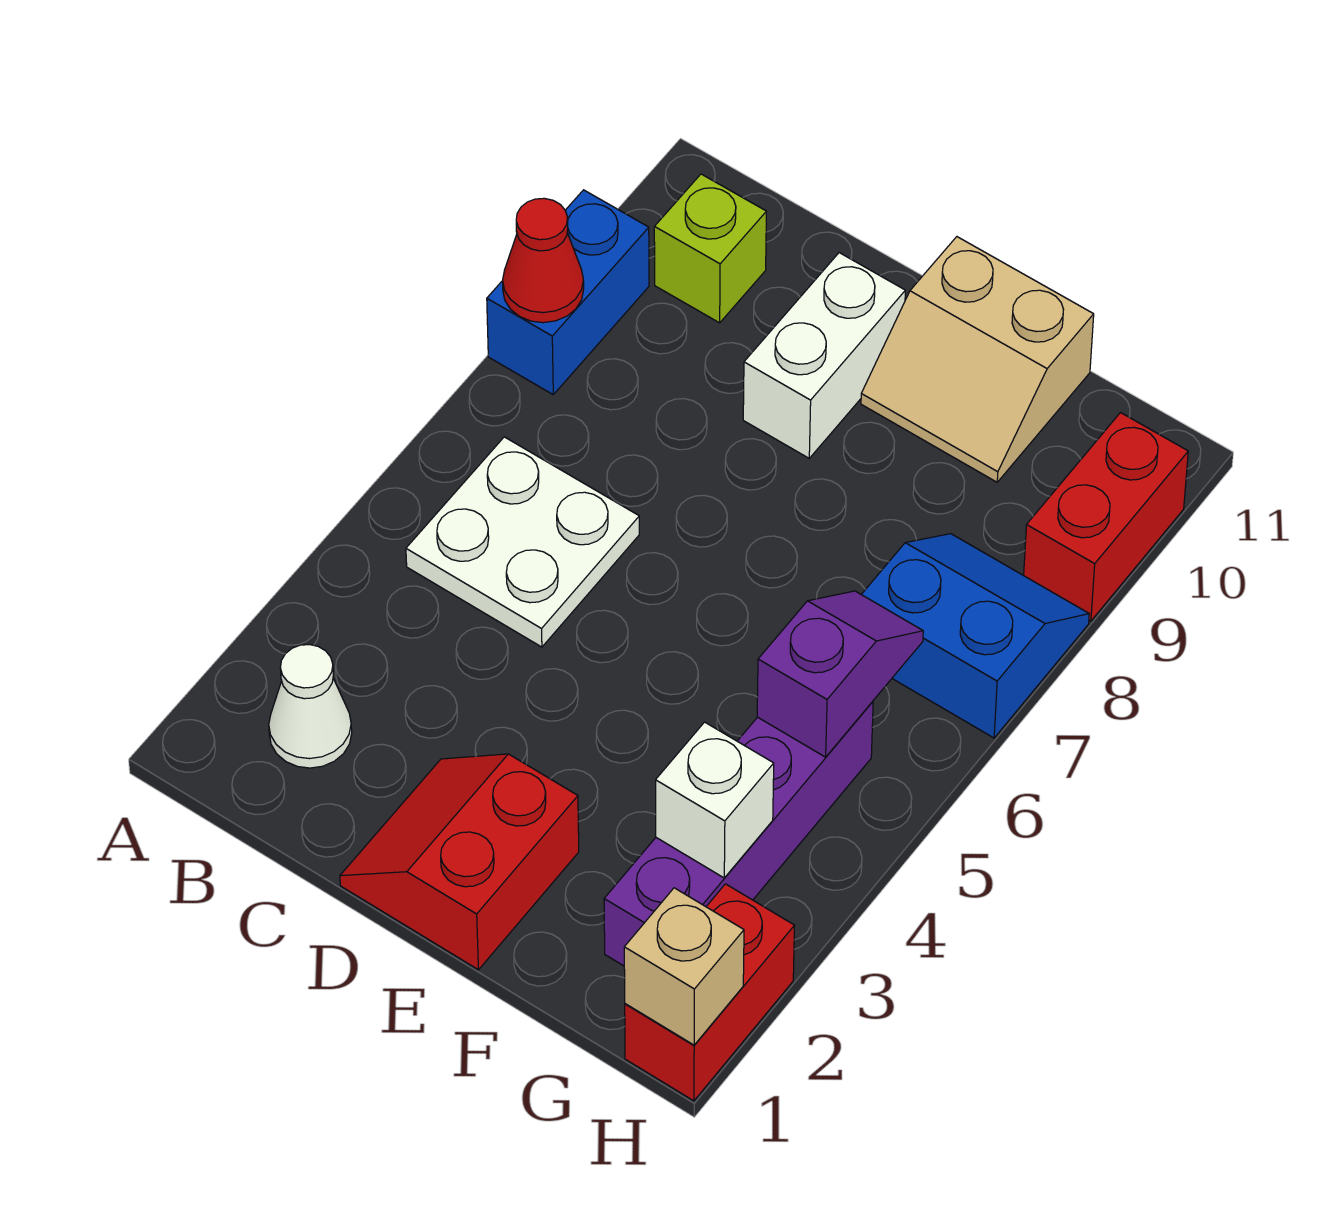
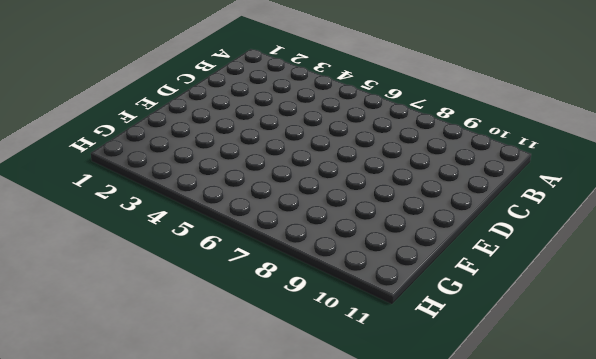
none -> blue 1x2 brick [487,190,649,394]
none -> white 1x1 cone [269,645,352,768]
none -> white 2x2 plate [406,437,639,647]

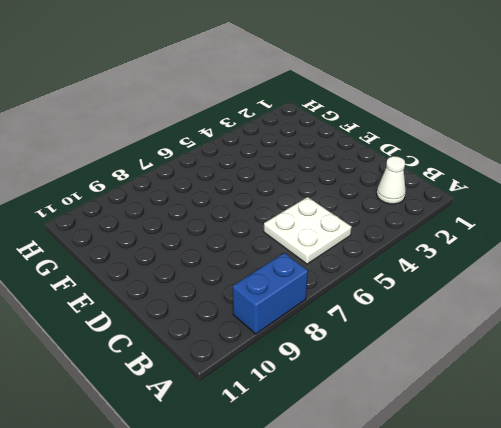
none -> lime 1x1 brick [654,174,766,323]
none -> red 2x2 slope [340,754,579,970]
none -> white 1x2 brick [743,253,905,458]

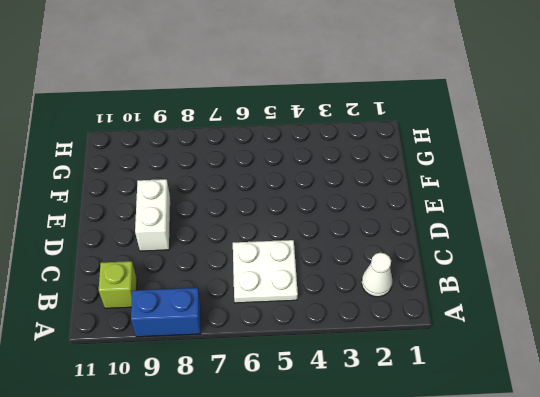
white 1x2 brick [135,179,171,251] -> white 1x2 brick turned to [743,253,905,458]
none -> red 2x2 slope [340,754,579,970]
none -> tan 2x2 slope [861,237,1094,482]
none -> purple 1x4 brick [604,702,873,966]

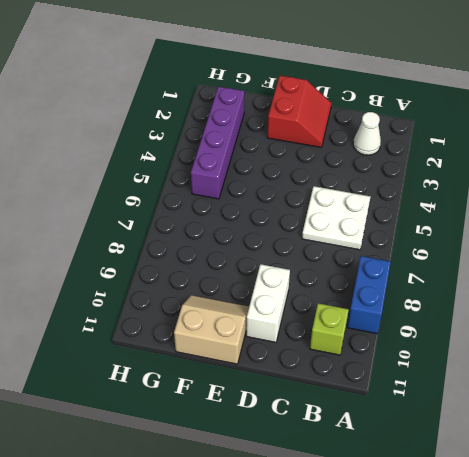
none -> blue 2x2 slope [861,534,1089,738]
none -> red 1x2 brick [625,884,795,1101]
none -> red 1x2 brick [1024,413,1188,621]

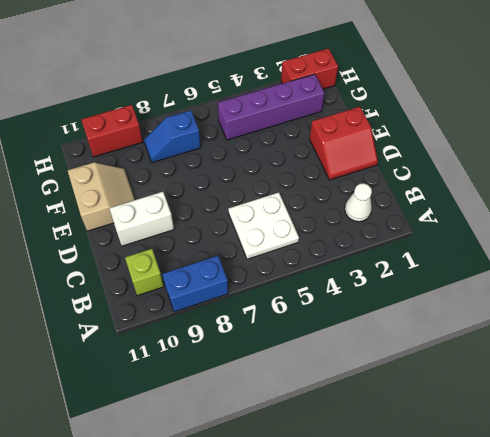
blue 1x2 slope [144,110,201,163] -> blue 2x2 slope [861,534,1089,738]
none -> red 1x1 cone [503,198,584,323]
none -> white 1x1 brick [656,722,774,878]
none -> purple 1x2 slope [757,591,923,757]

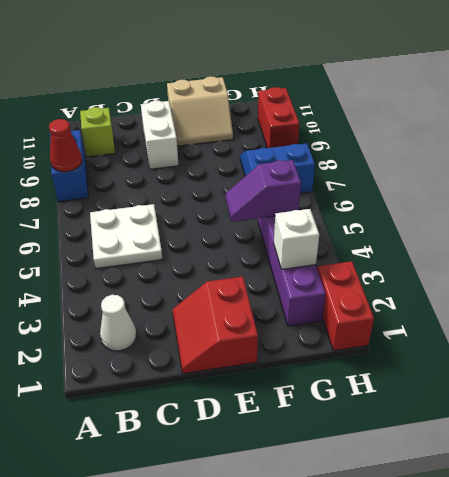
purple 1x2 slope [226,160,301,222] -> purple 1x2 slope turned to [757,591,923,757]
none -> tan 1x1 brick [624,888,744,1045]

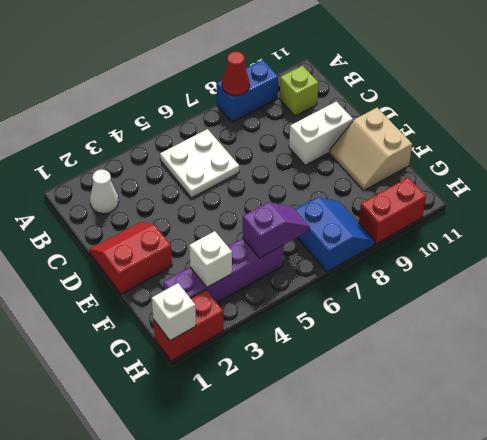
white 1x1 brick [152,283,196,340] -> tan 1x1 brick [624,888,744,1045]

